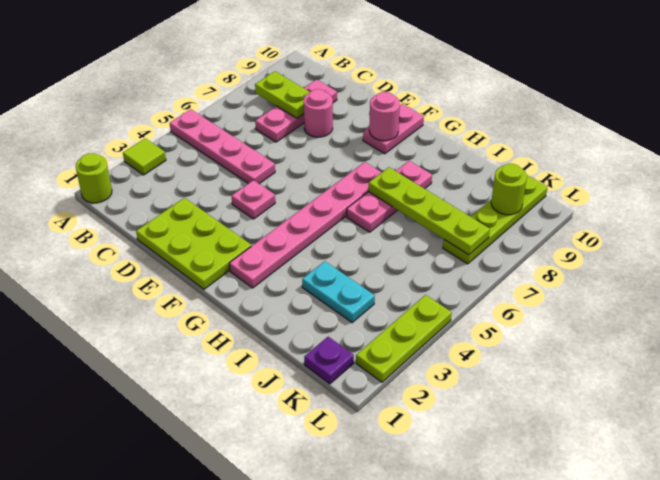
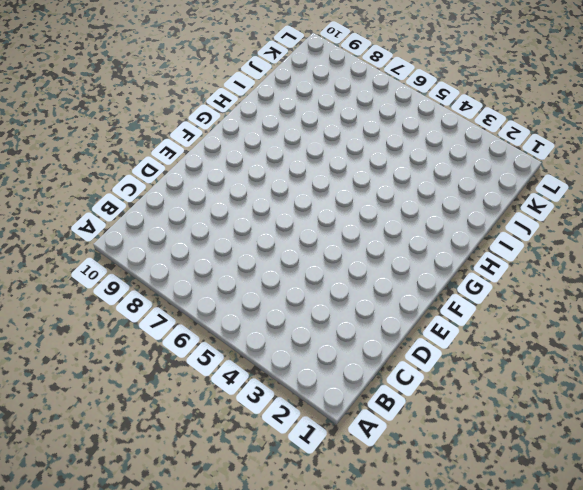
none -> lime 1x1 round brick [76,153,112,203]
none -> lime 1x1 tile [123,138,166,175]
none -> pink 1x4 plate [170,109,275,184]

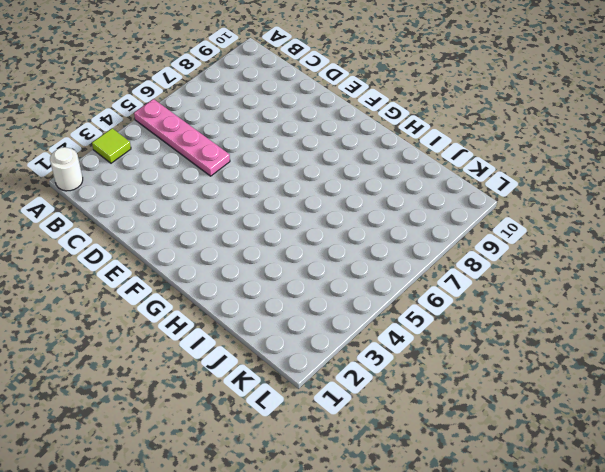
white 1x1 round brick [50,147,83,191] -> lime 1x1 round brick [76,153,112,203]
none -> pink 1x3 plate [255,80,337,142]
none -> lime 2x3 plate [136,198,251,289]
none -> pink 1x1 round brick [304,89,333,137]

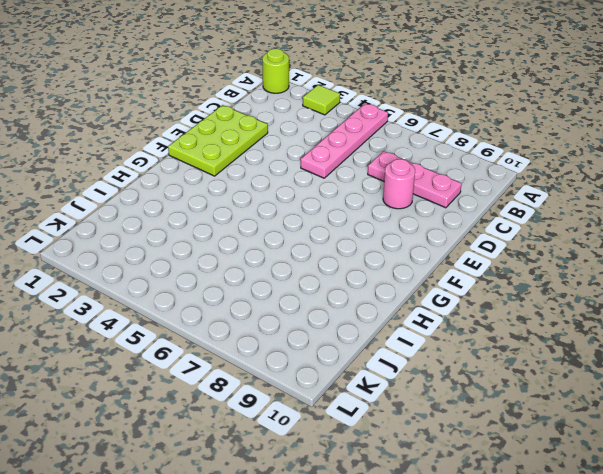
none -> pink 1x1 plate [232,180,275,219]
none -> pink 1x2 plate [363,104,424,154]
none -> pink 1x6 plate [229,162,382,288]

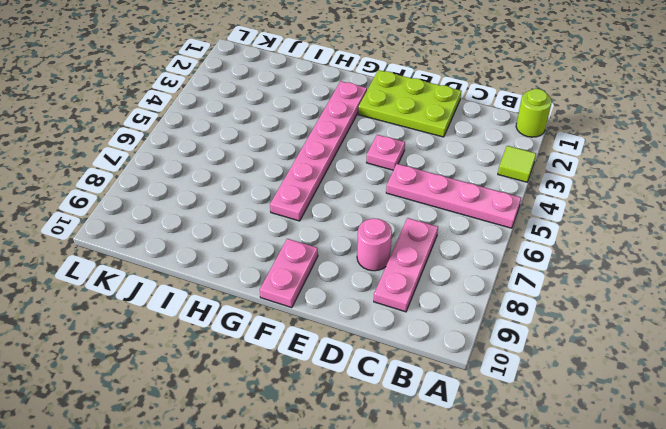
none -> pink 1x3 plate [347,161,432,232]
none -> cyan 1x2 plate [302,261,375,323]
none -> purple 1x1 plate [304,337,354,384]

